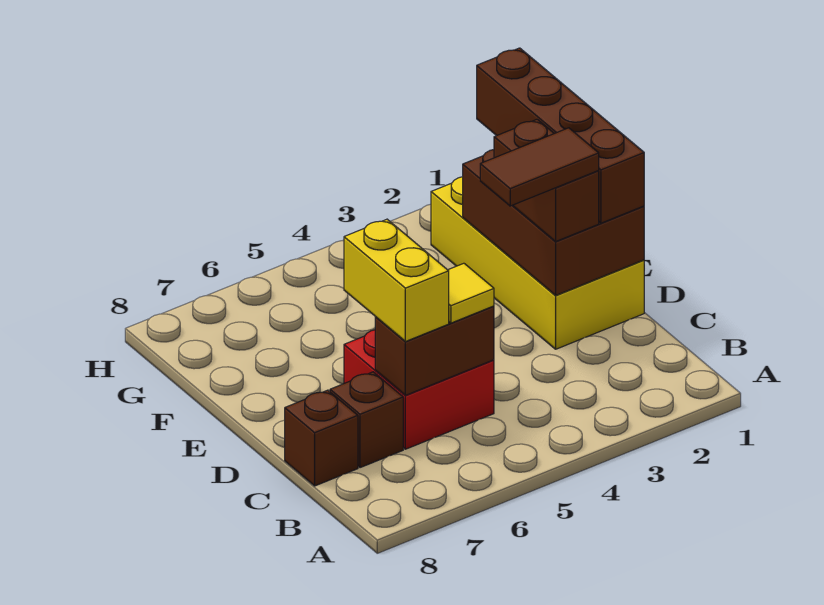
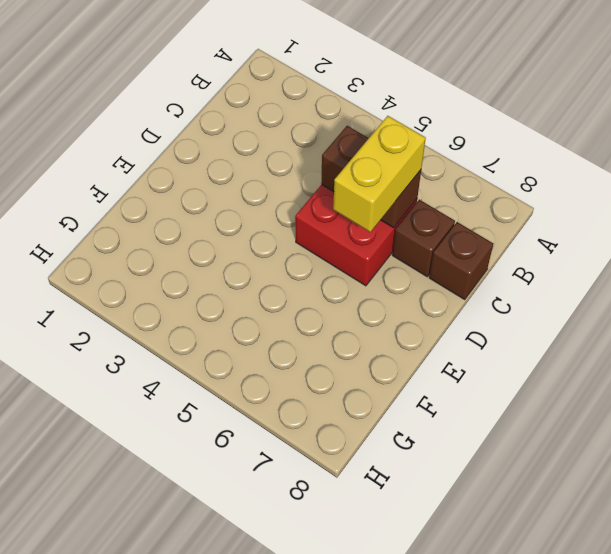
none -> yellow 2x4 brick [431,177,644,349]
none -> brown 2x3 brick [463,150,644,296]

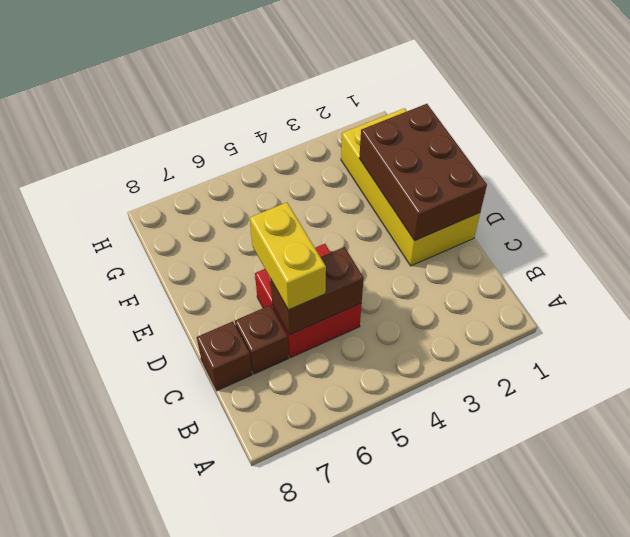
none -> yellow 1x1 tile [448,263,494,323]
none -> brown 1x4 brick [477,48,644,223]

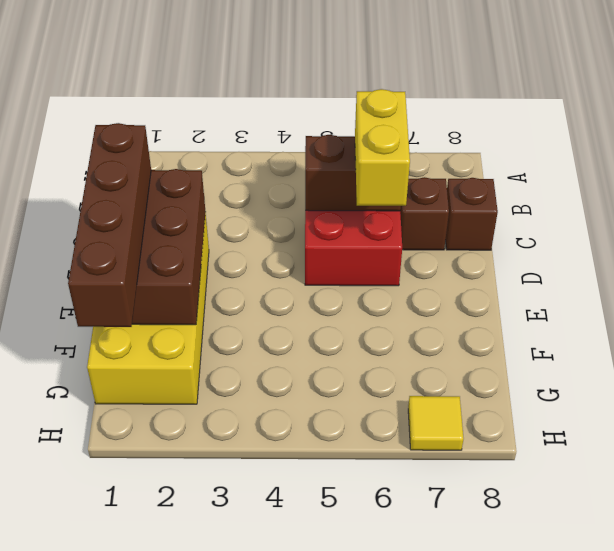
yellow 1x1 tile [408,396,464,450] -> yellow 1x1 tile moved to [448,263,494,323]
none -> brown 1x2 brick [494,119,599,241]
none -> brown 1x2 tile [480,128,599,206]

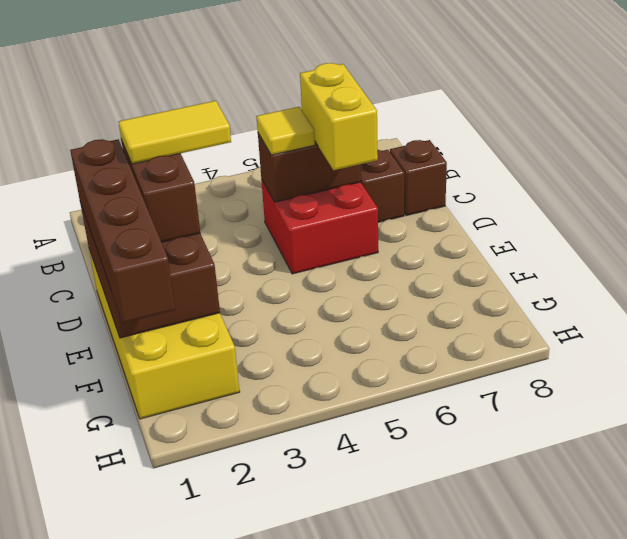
yellow 1x2 tile [119,101,231,164] -> brown 1x2 tile [480,128,599,206]

